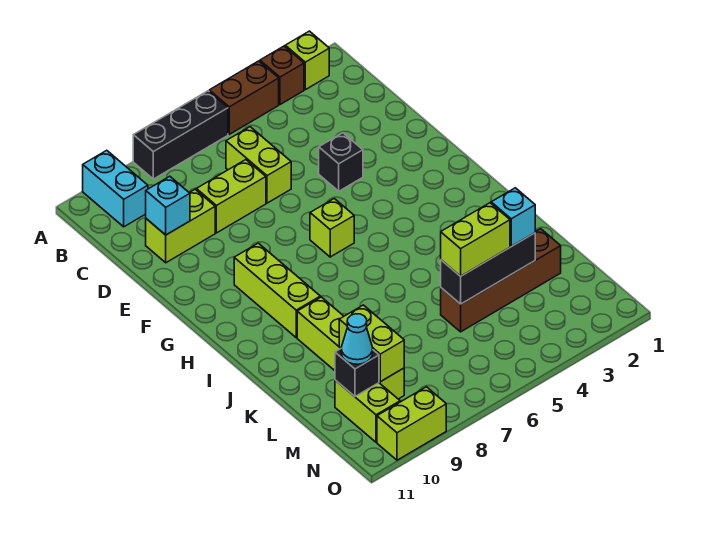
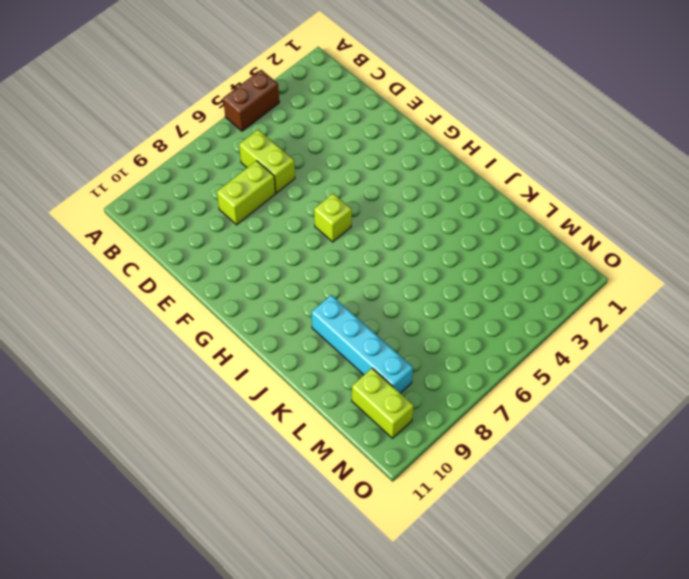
cyan 1x4 brick [312,295,413,393] -> lime 1x4 brick [297,297,404,399]
none -> lime 1x1 brick [285,31,329,90]
none -> brown 1x1 brick [260,46,304,105]
none -> black 1x3 brick [133,91,228,179]

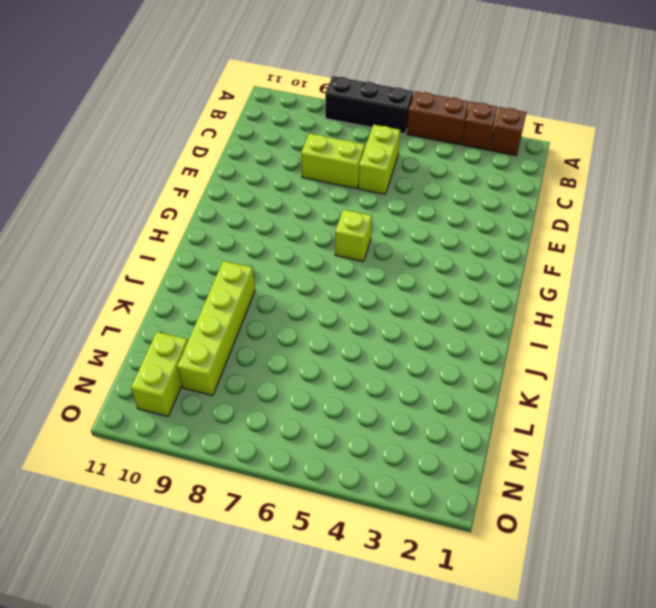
brown 1x1 brick [490,107,527,156] -> lime 1x1 brick [285,31,329,90]
none -> cyan 1x2 brick [83,150,148,227]
none -> lime 1x2 brick [146,189,215,263]
none -> black 1x1 brick [319,133,363,191]

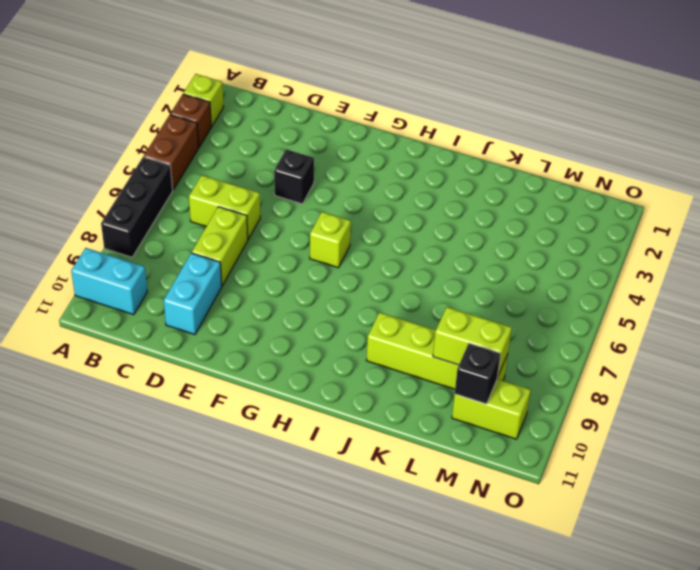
cyan 1x2 brick [164,253,222,335] -> lime 1x2 brick [146,189,215,263]
none -> lime 1x3 brick [234,243,320,337]
none -> brown 1x4 brick [441,229,561,332]
none -> lime 1x2 brick [377,387,446,460]

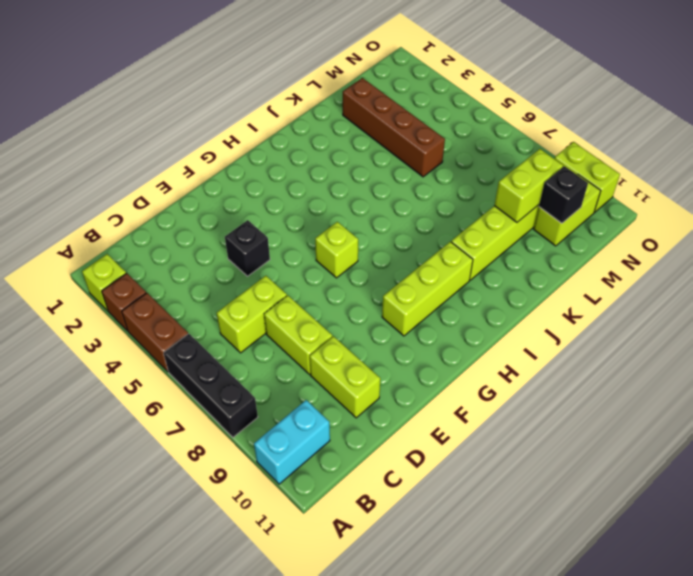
none -> cyan 1x1 brick [146,176,190,235]
none -> black 1x3 brick [441,233,535,304]
none -> cyan 1x1 brick [491,188,535,246]

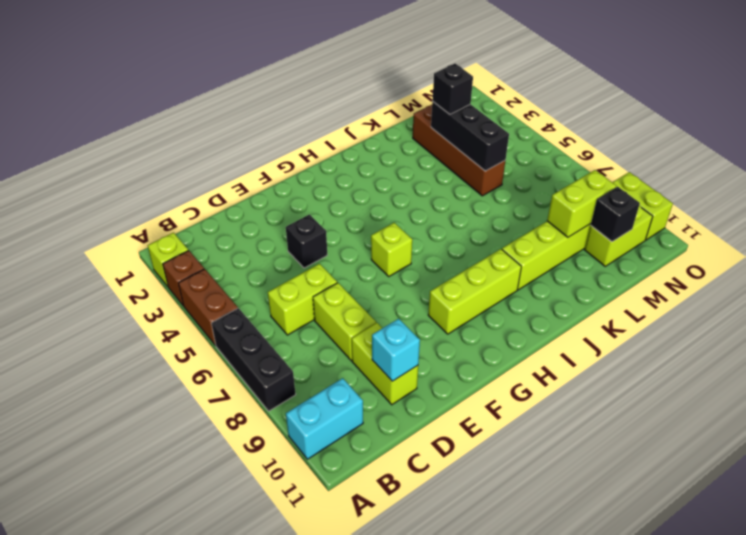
black 1x1 brick [432,64,473,114] -> cyan 1x1 brick [491,188,535,246]
none -> lime 1x2 brick [441,203,510,276]
none -> cyan 1x1 cone [341,314,373,364]

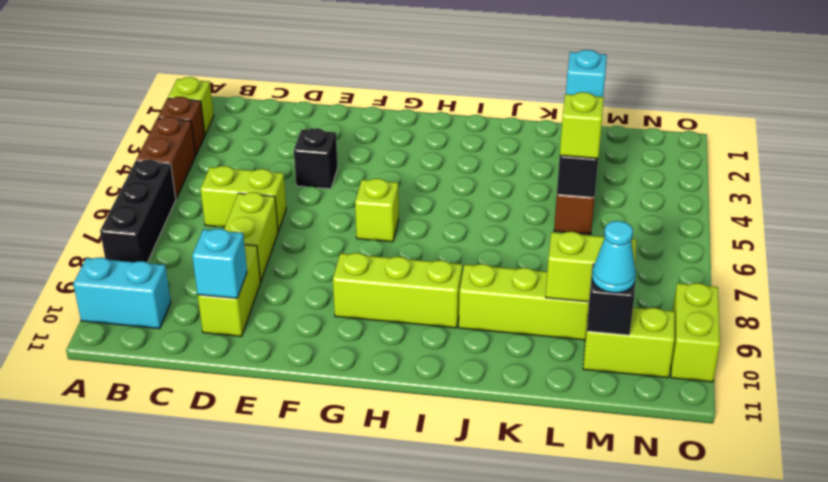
lime 1x1 brick [560,92,604,159] -> lime 1x2 brick [441,203,510,276]

